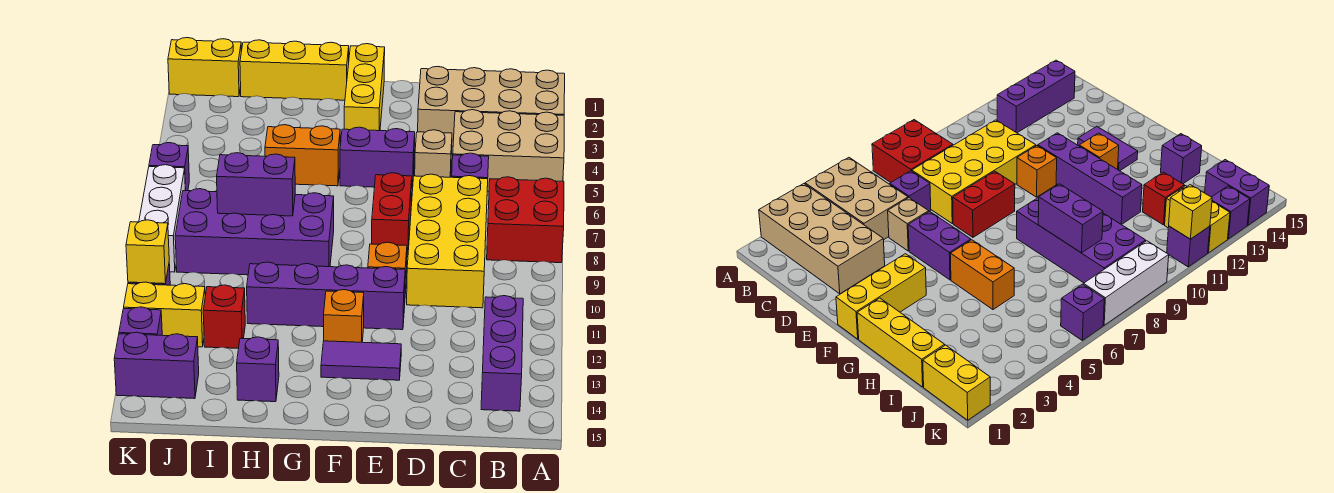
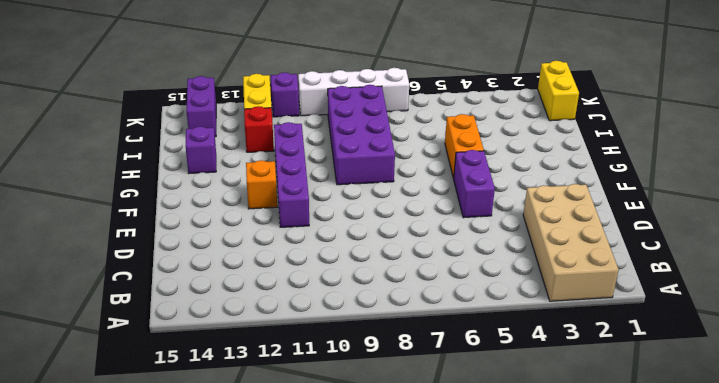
white 1x4 brick [298,68,409,116] -> white 1x3 brick [139,165,185,272]
none -> tan 2x3 brick [453,110,564,191]
none -> red 2x2 brick [487,177,564,263]
none -> purple 1x3 brick [481,296,523,411]

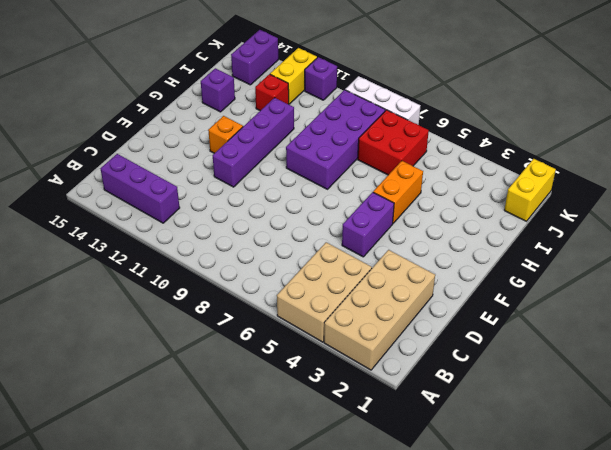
red 2x2 brick [358,110,429,175] -> red 2x2 brick moved to [487,177,564,263]
none -> purple 1x1 brick [452,153,489,179]
none -> yellow 2x4 brick [407,174,488,308]
none -> tan 1x1 brick [415,130,452,177]

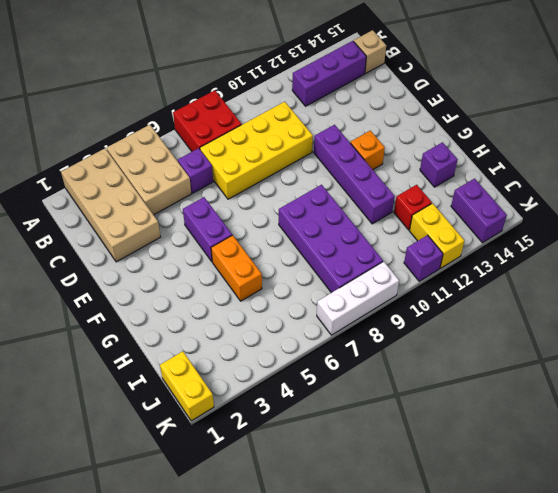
tan 1x1 brick [354,30,386,73] -> tan 1x1 brick moved to [415,130,452,177]
none -> red 1x2 brick [372,173,412,257]
none -> orange 1x1 brick [368,242,407,294]
none -> purple 1x2 tile [321,341,401,380]

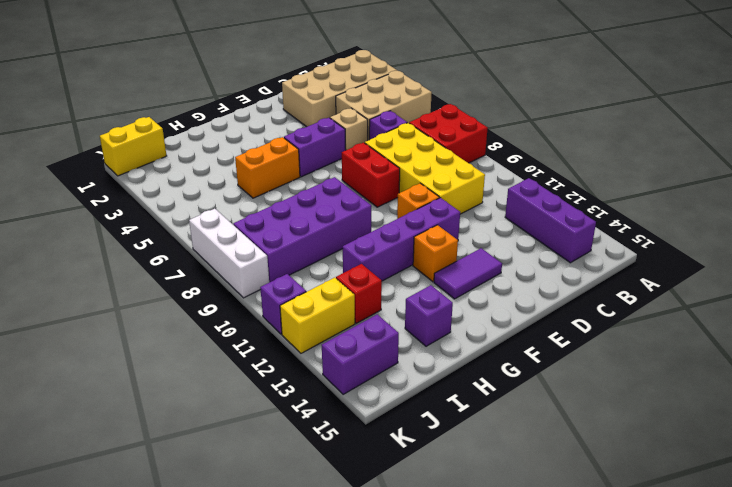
none -> yellow 1x3 brick [344,44,385,131]
none -> yellow 1x3 brick [240,40,349,100]
none -> purple 1x1 brick [149,143,189,191]

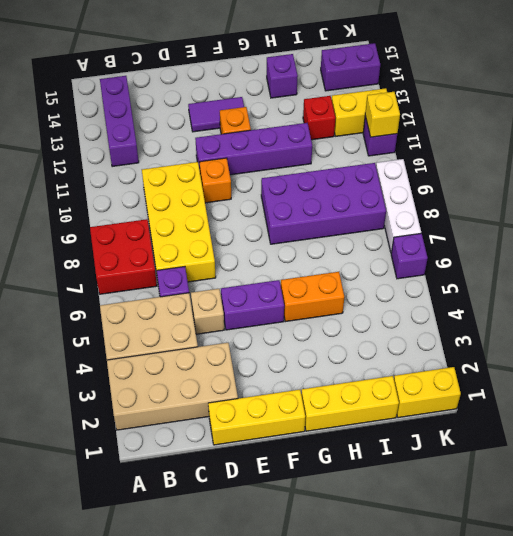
yellow 1x3 brick [208,390,305,445] -> yellow 1x3 brick turned to [344,44,385,131]
none -> red 1x2 brick [372,173,412,257]
none -> purple 1x1 brick [119,307,162,335]
none -> purple 1x2 brick [217,153,295,216]

